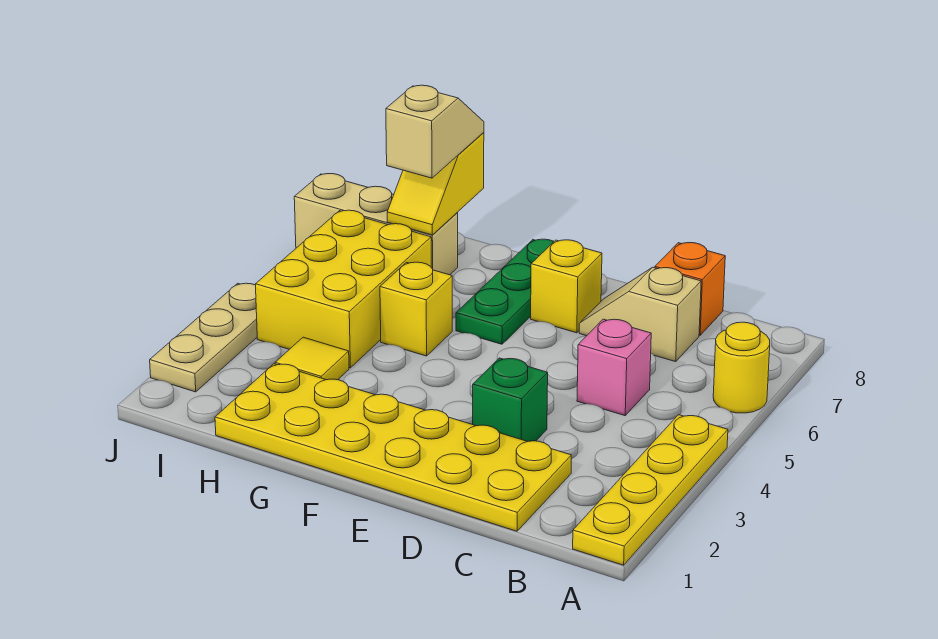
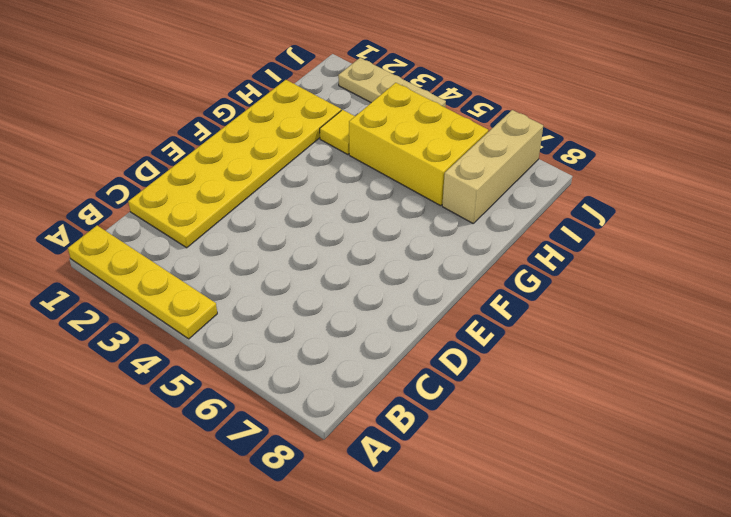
none -> yellow 1x1 round brick [713,322,770,413]
none -> pink 1x1 brick [577,319,651,416]
none -> tan 1x2 slope [579,267,701,362]

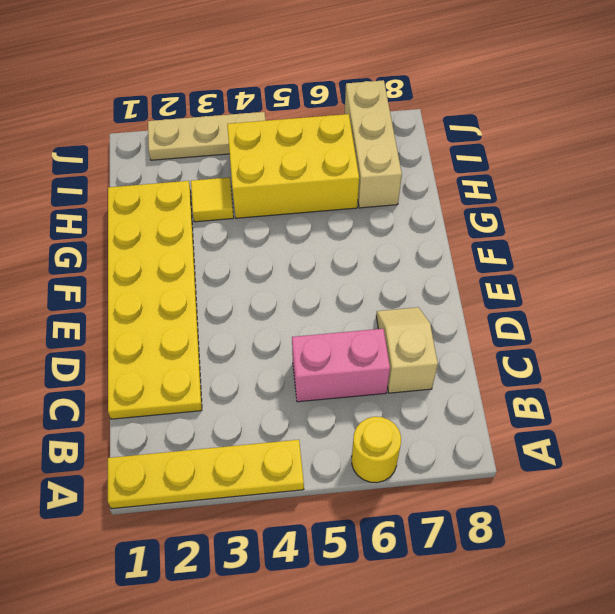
pink 1x2 brick [292,329,390,402] -> pink 1x1 brick [577,319,651,416]
none -> orange 1x1 brick [655,243,725,335]
none -> green 1x1 brick [473,358,548,442]
none -> yellow 1x1 brick [531,240,602,333]

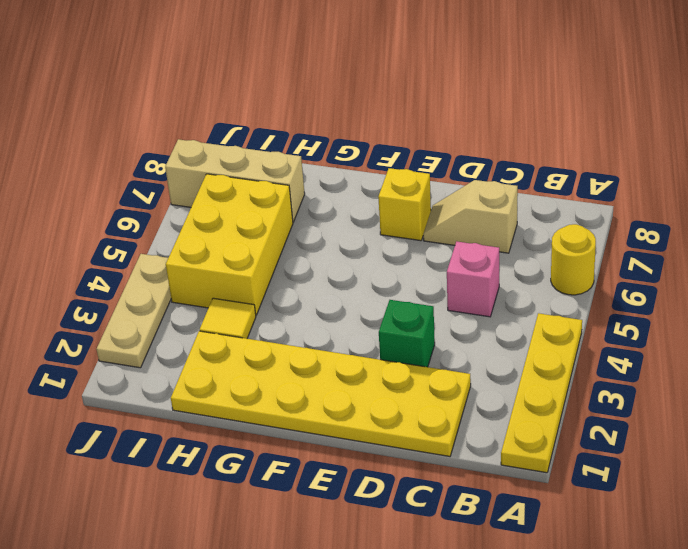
none -> orange 1x1 brick [655,243,725,335]
none -> green 1x3 plate [456,239,554,344]
none -> yellow 1x1 brick [380,262,452,356]

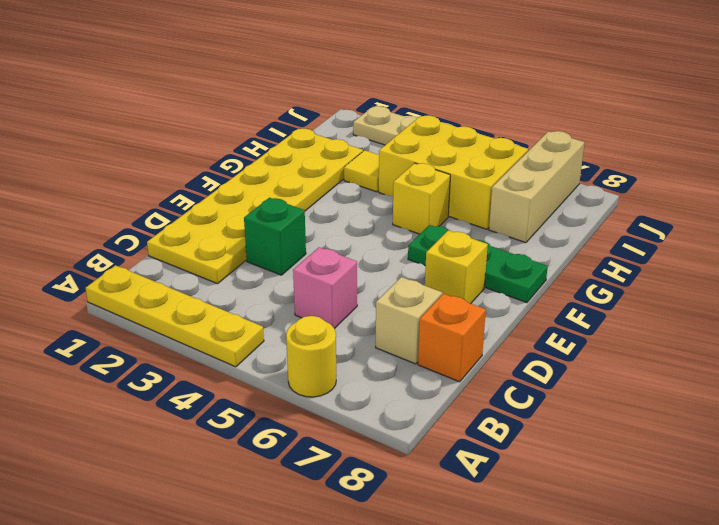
none -> yellow 1x2 slope [387,133,484,235]
none -> tan 1x2 slope [386,85,484,178]

